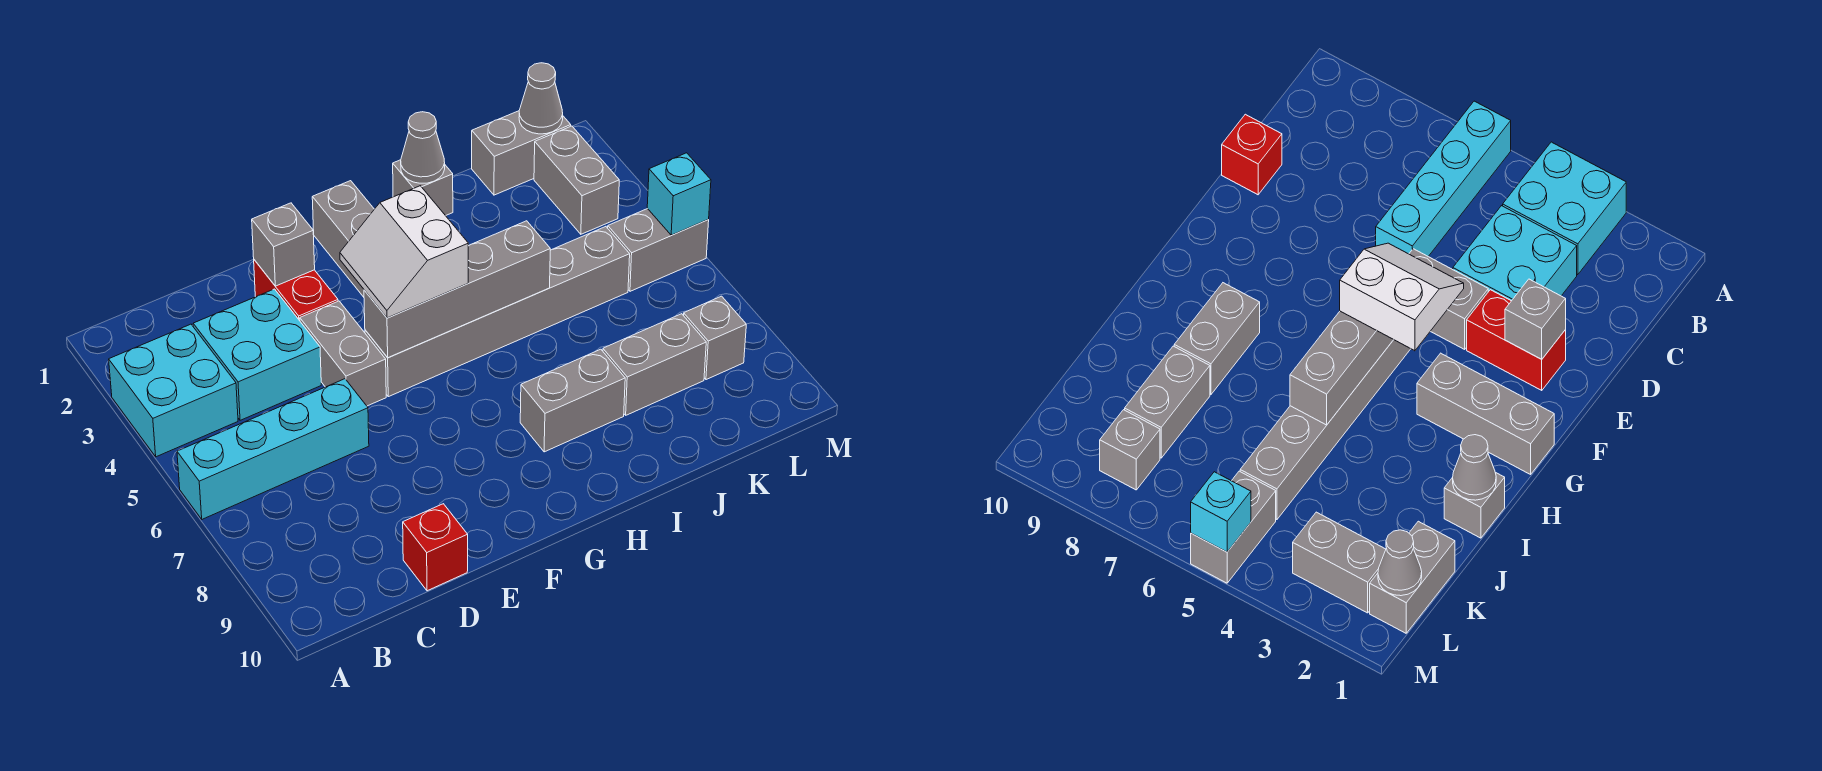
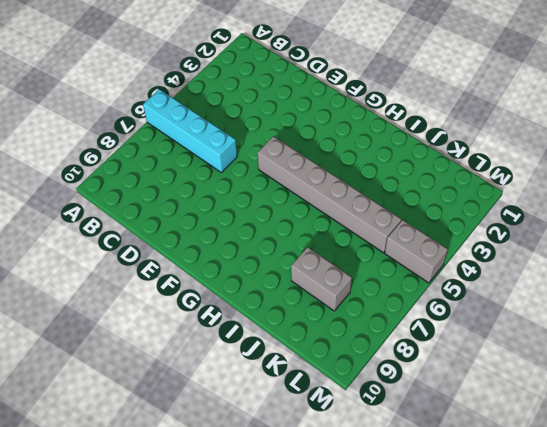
none -> cyan 2x2 brick [109,324,238,457]
none -> cyan 2x2 brick [193,289,321,420]
none -> red 1x1 brick [403,504,468,591]

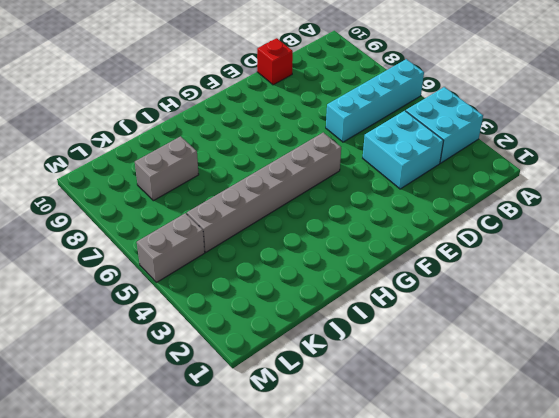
none -> red 1x2 brick [254,260,338,321]
none -> grey 1x2 brick [300,301,386,406]
none -> grey 1x3 brick [312,181,374,297]

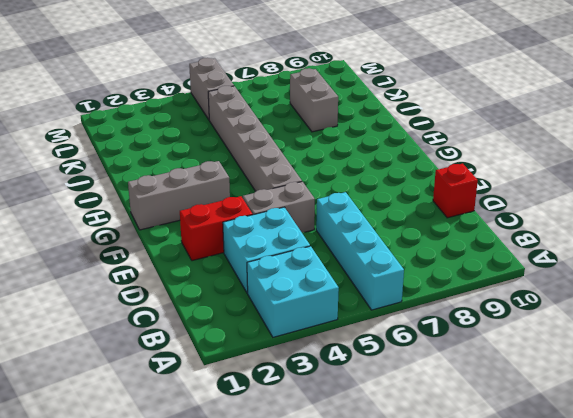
none -> grey 1x2 brick [520,349,625,452]
none -> grey 1x1 brick [393,160,453,216]
none -> grey 1x2 brick [472,111,571,195]

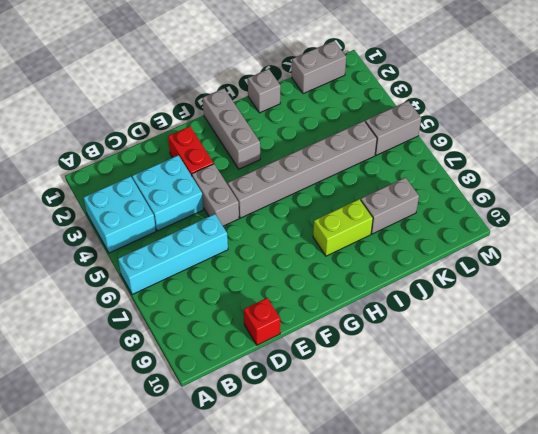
lime 1x2 brick [313,199,373,256] -> grey 1x2 brick [520,349,625,452]
none -> grey 1x2 brick [534,126,619,234]
none -> grey 1x1 brick [684,296,746,380]
none -> grey 1x1 brick [252,203,315,286]

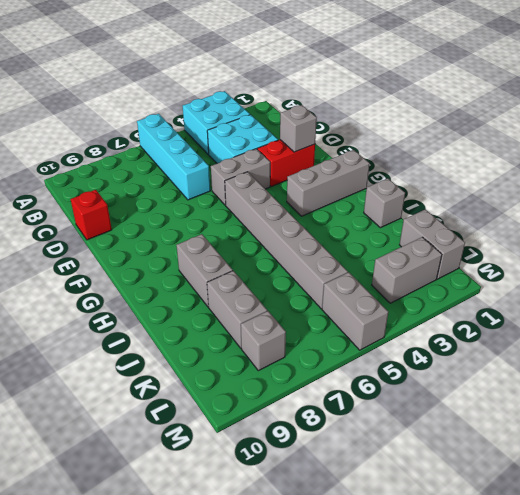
none -> grey 1x4 brick [364,221,550,358]
none -> grey 1x1 cone [401,112,445,183]
none -> grey 1x1 cone [519,63,563,134]

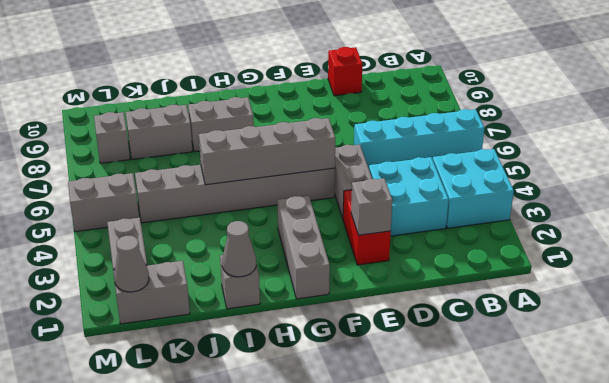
none -> cyan 1x1 brick [647,153,711,235]
none -> white 2x2 slope [340,186,468,318]

